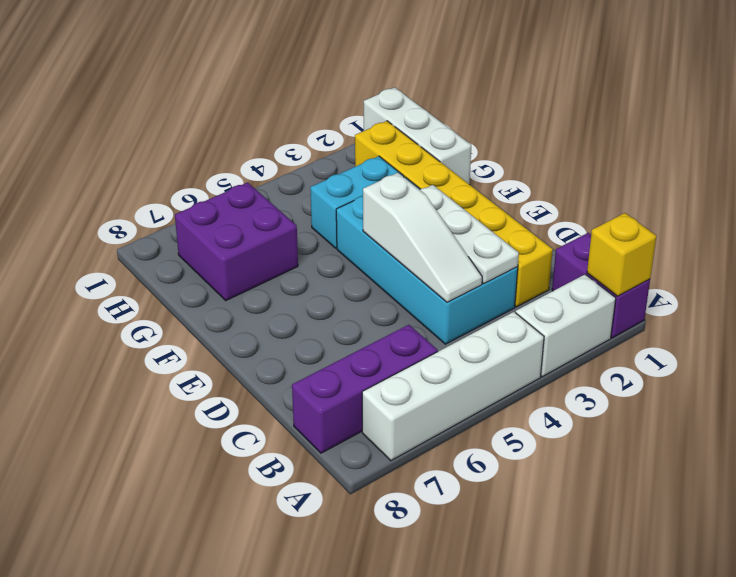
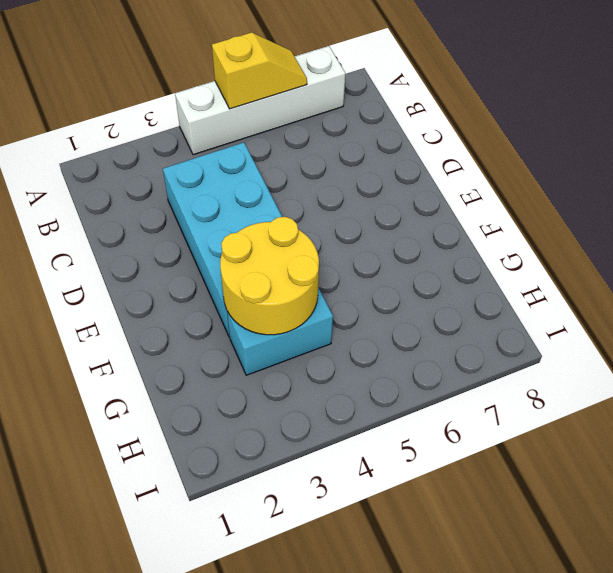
yellow 1x2 slope [212,32,307,109] -> none
yellow 2x2 round brick [220,217,319,335] -> none
none -> purple 1x2 brick [552,233,650,338]
none -> white 1x2 brick [516,274,616,377]
none -> purple 1x3 brick [292,325,438,453]

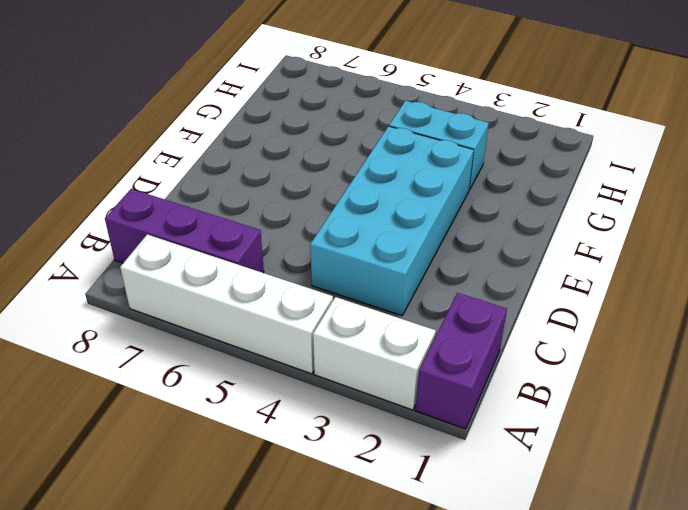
none -> yellow 1x6 brick [355,121,553,307]
none -> white 1x3 brick [364,87,471,184]
none -> purple 2x2 brick [175,182,298,300]

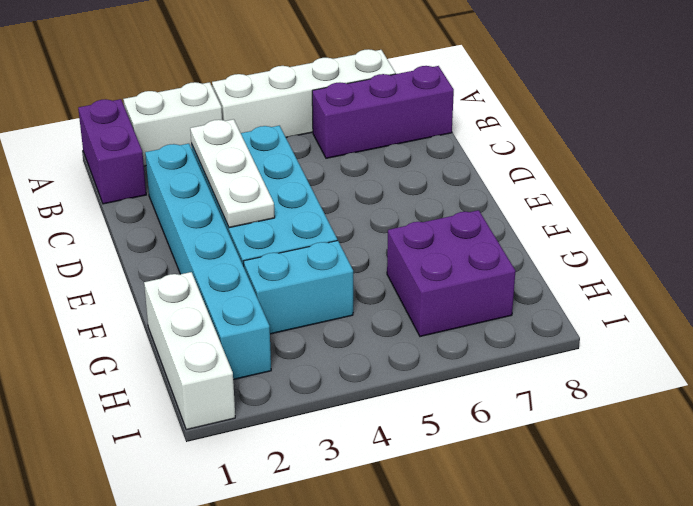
cyan 1x6 brick [145,144,271,380] -> yellow 1x6 brick [355,121,553,307]
none -> yellow 1x1 brick [587,213,656,296]
none -> white 1x3 slope [363,173,482,303]

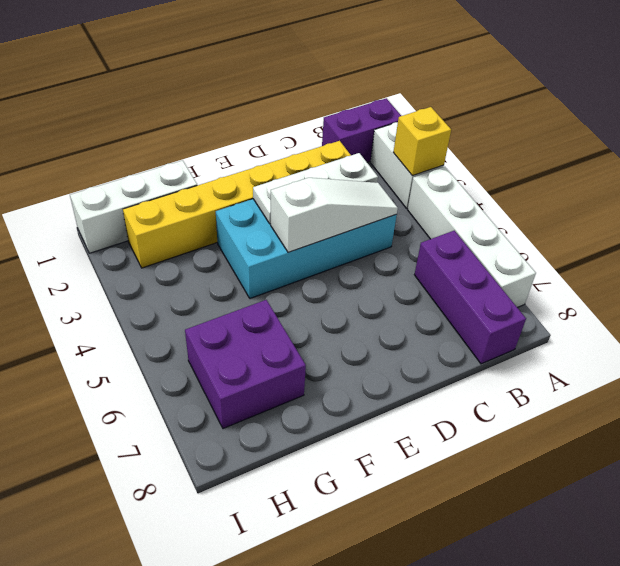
yellow 1x1 brick [393,107,451,176] -> yellow 1x1 brick moved to [587,213,656,296]
none -> cyan 1x2 brick [310,156,404,248]

